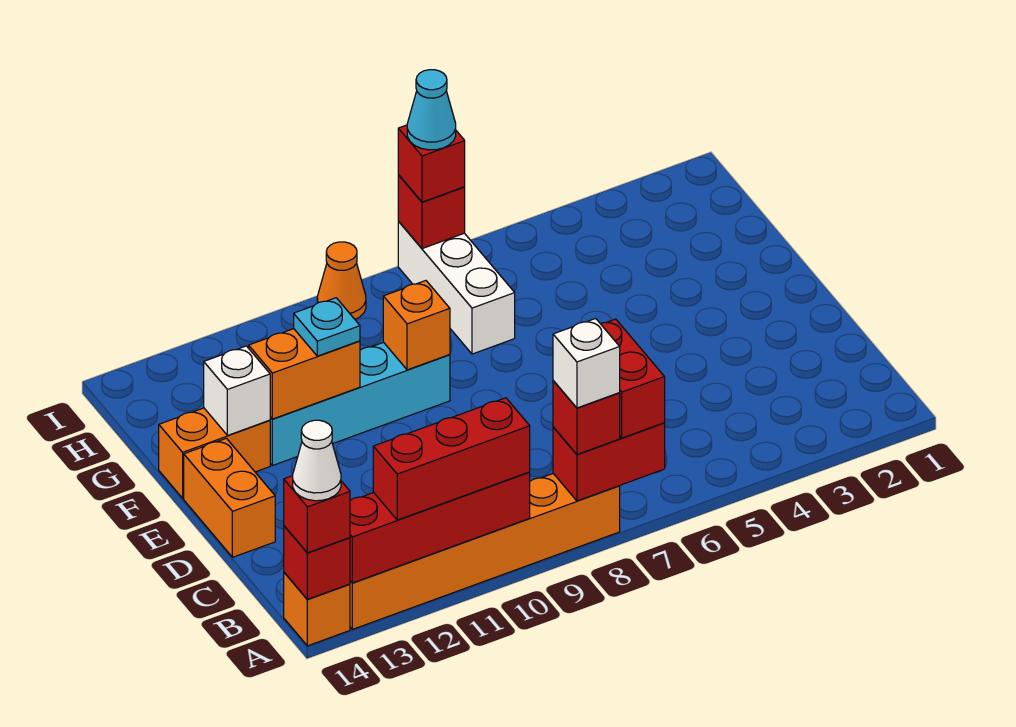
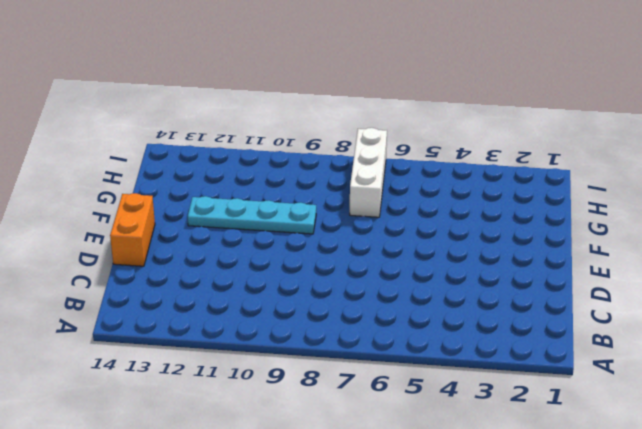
cyan 1x4 plate [188,196,316,234] -> cyan 1x4 brick [270,342,450,466]
none -> orange 1x6 brick [350,474,620,629]
none -> orange 1x1 brick [284,572,350,646]
none -> orange 1x2 brick [159,408,270,498]

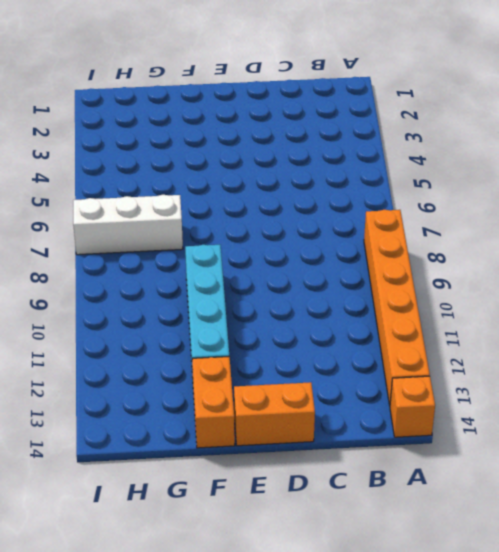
none -> orange 1x1 cone [317,242,366,319]
none -> red 1x2 brick [553,423,665,501]
none -> red 1x4 brick [350,472,530,583]

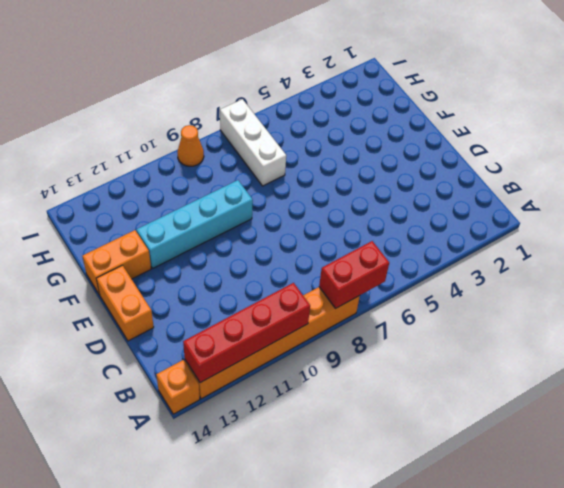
none -> red 1x1 brick [284,526,350,599]
none -> orange 1x1 brick [383,281,450,370]
none -> orange 1x2 brick [249,329,360,419]

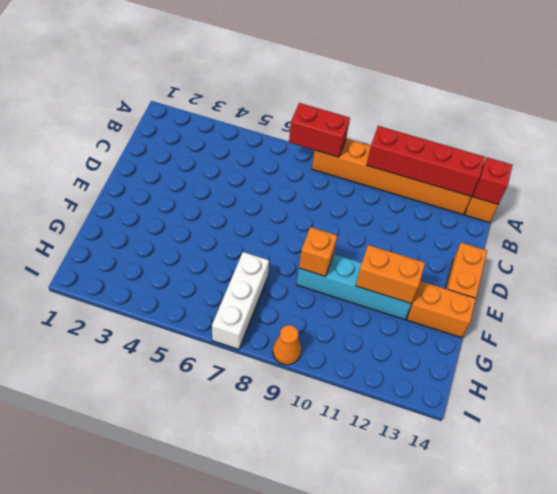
none -> white 1x1 brick [204,346,270,435]
none -> red 1x1 brick [398,175,465,249]
none -> red 1x2 brick [600,319,665,438]

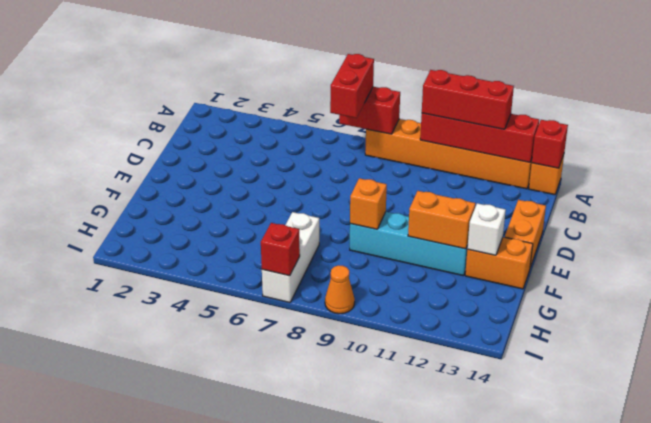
none -> red 1x1 brick [553,381,620,454]
none -> red 1x1 brick [284,476,350,553]
none -> cyan 1x1 plate [294,298,360,356]

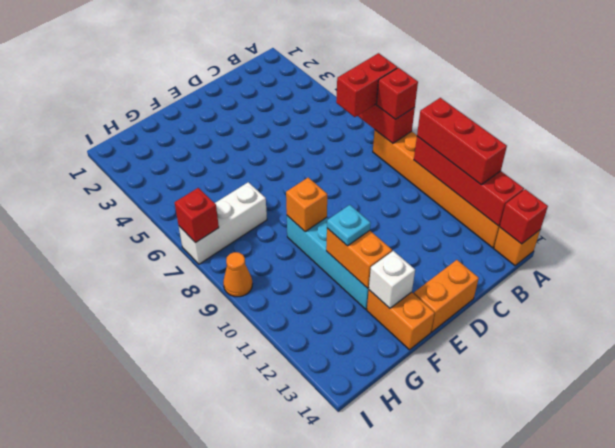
none -> red 1x1 brick [284,476,350,553]
none -> red 1x1 brick [398,125,465,202]
none -> white 1x1 brick [553,319,620,408]

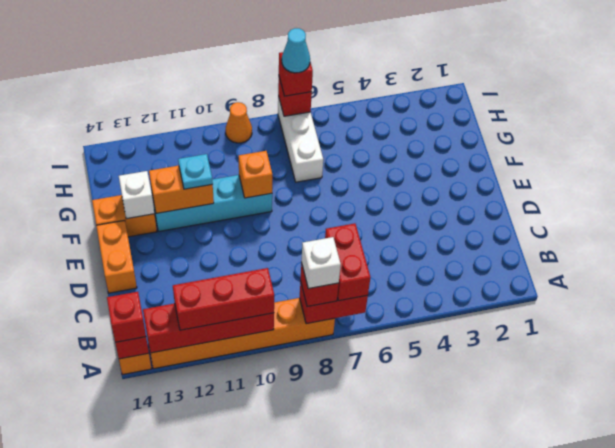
none -> white 1x1 cone [293,420,341,501]

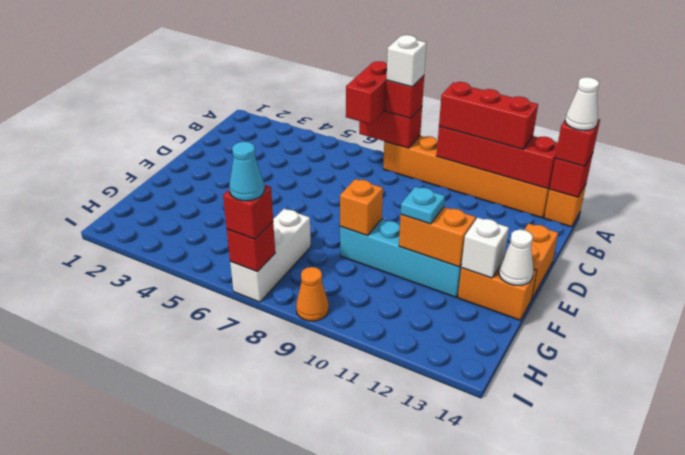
white 1x1 cone [499,230,533,285] -> none

